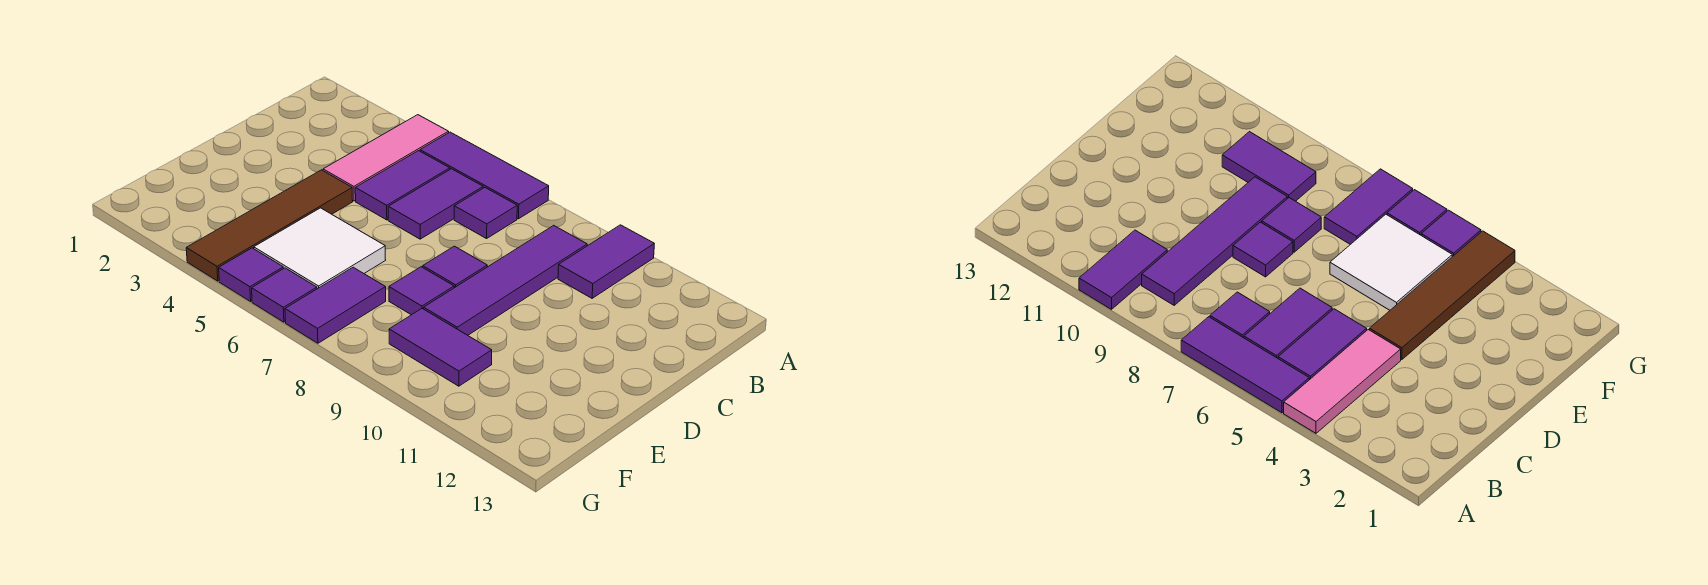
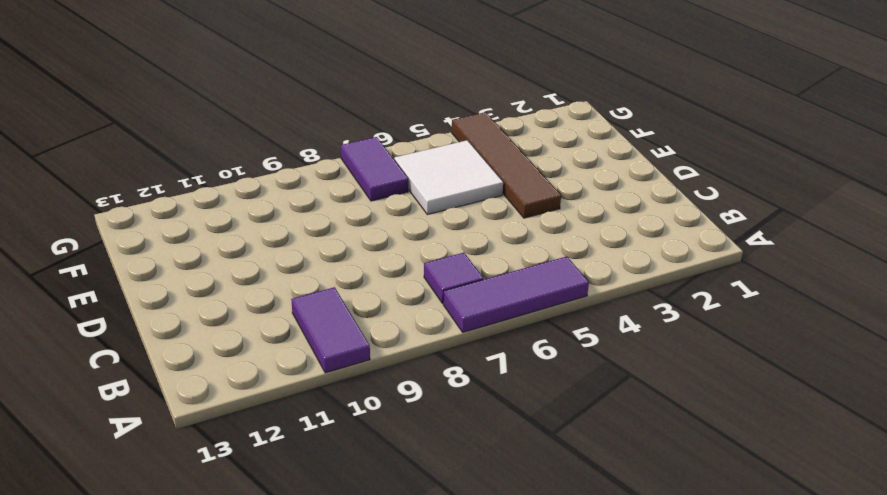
none -> pink 1x3 tile [323,115,449,201]
none -> purple 1x2 tile [355,151,450,220]
none -> purple 1x2 tile [388,169,483,239]

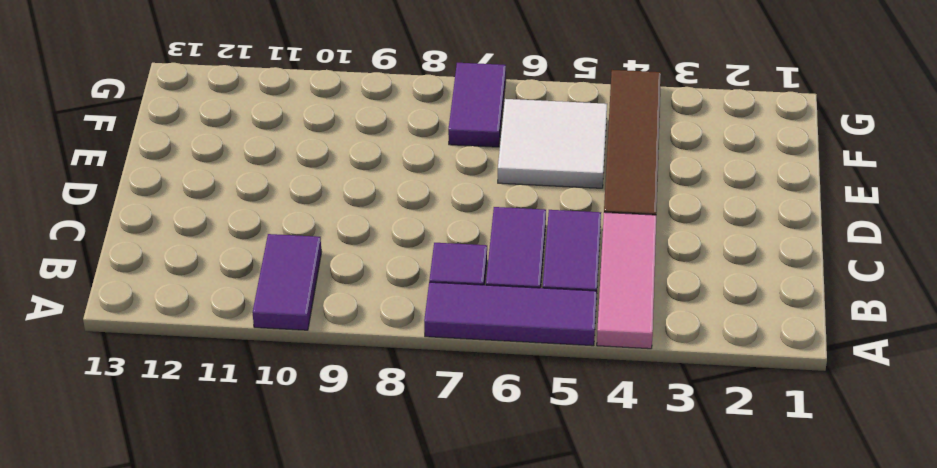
none -> purple 1x4 tile [424,225,587,335]
none -> purple 1x1 tile [423,246,487,288]
none -> purple 1x1 tile [389,267,454,315]

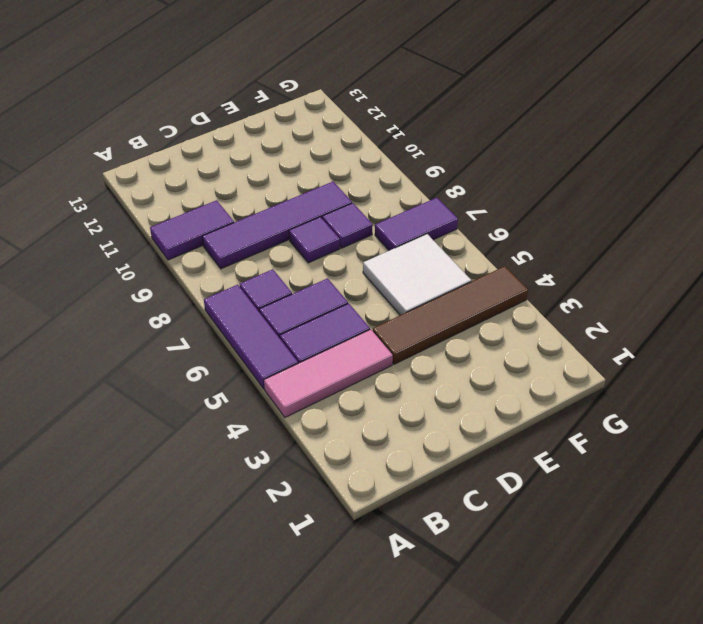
none -> purple 1x2 tile [389,309,492,386]
none -> purple 1x1 tile [219,248,283,301]
none -> purple 1x1 tile [252,268,317,322]

